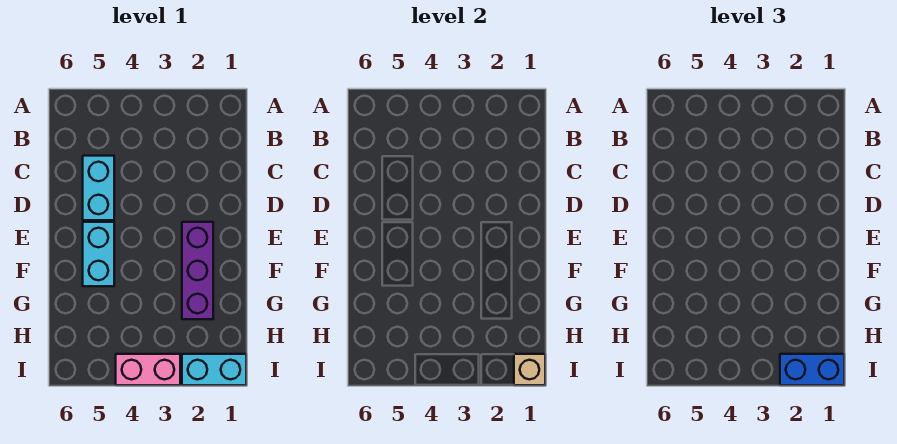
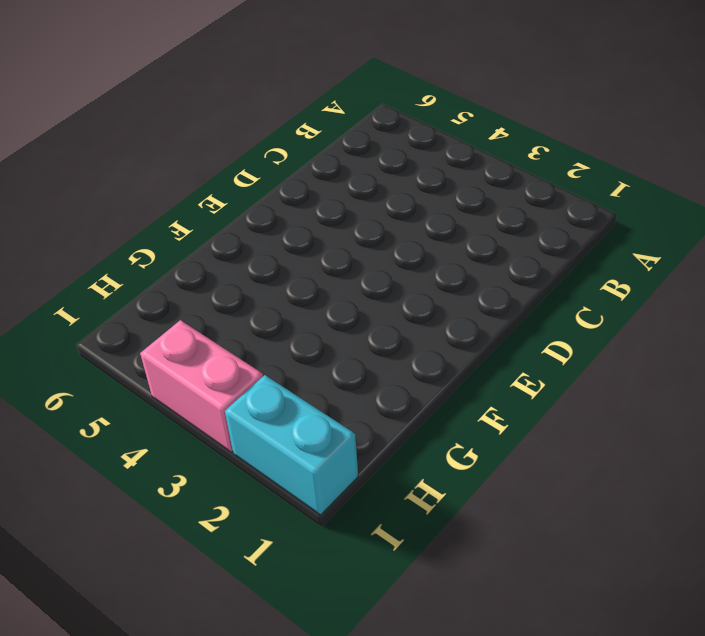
none -> cyan 1x2 brick [83,156,114,220]
none -> purple 1x3 brick [182,222,213,319]

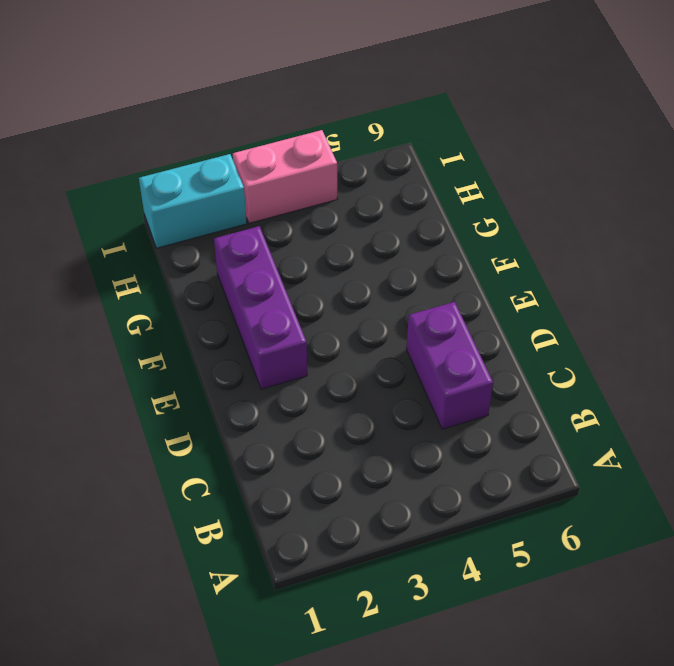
purple 1x2 brick [406,302,493,429] -> cyan 1x2 brick [83,156,114,220]
none -> cyan 1x2 brick [83,222,114,286]
none -> tan 1x1 brick [514,354,545,385]

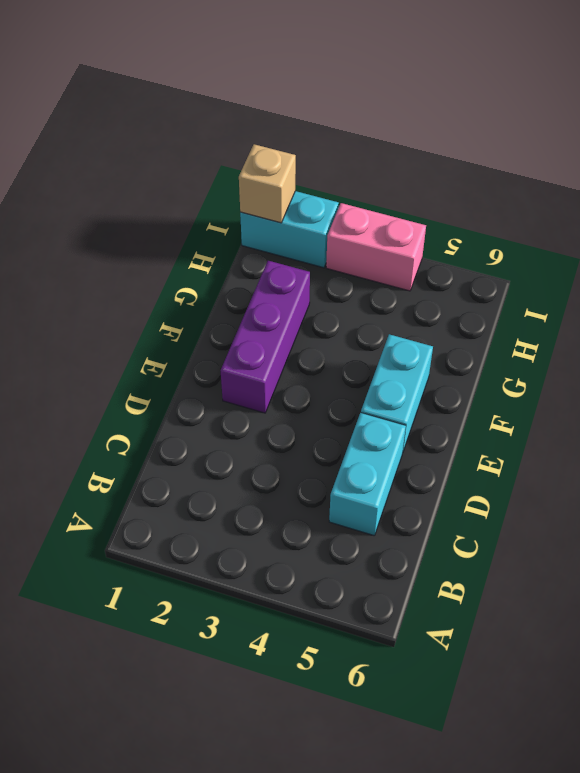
none -> blue 1x2 brick [780,354,844,385]

